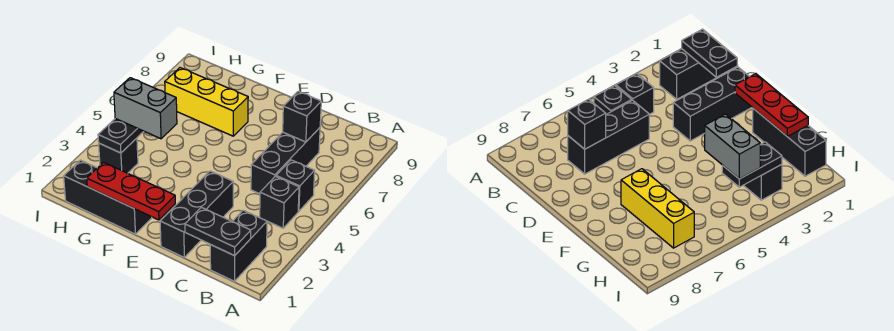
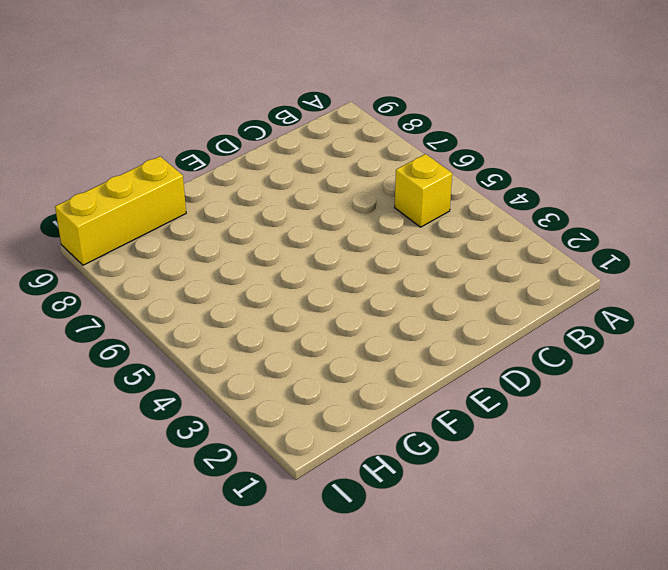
yellow 1x1 brick [395,154,452,227] -> black 1x1 brick [276,160,315,211]
yellow 1x3 brick [55,156,186,265] -> yellow 1x3 brick moved to [165,68,248,136]
none -> black 1x2 brick [210,210,267,281]
none -> black 1x1 brick [260,176,299,228]
none -> black 1x3 brick [251,128,320,194]

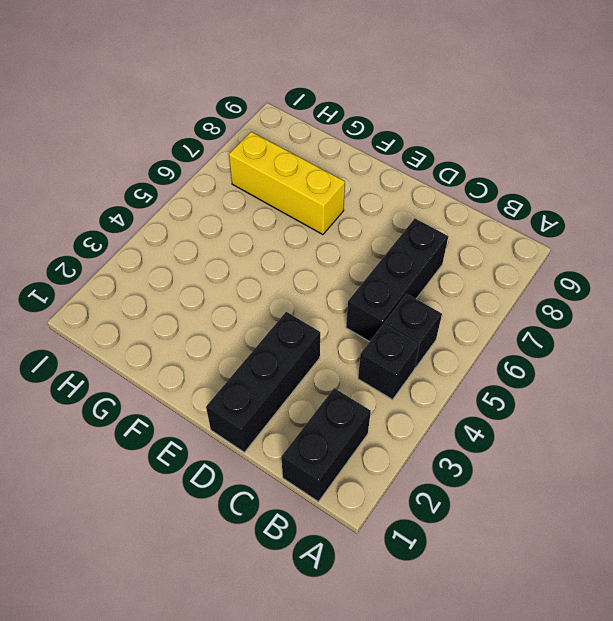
none -> black 1x3 brick [64,160,152,234]
none -> black 1x1 brick [99,138,138,173]
none -> black 1x2 plate [185,207,251,256]

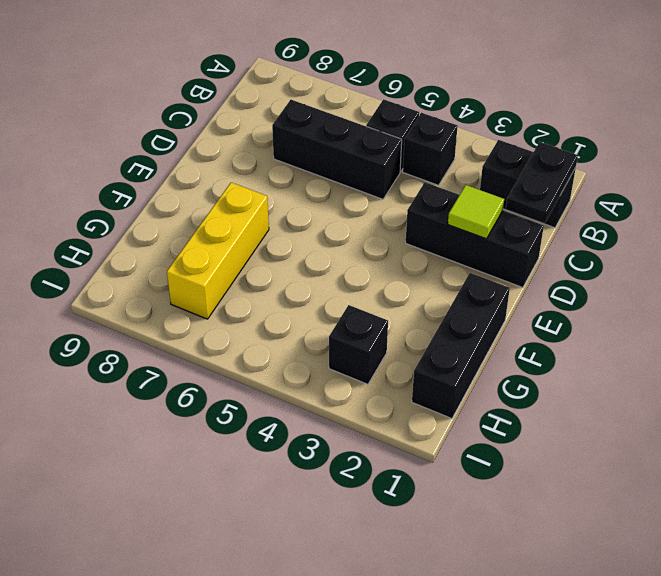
lime 1x1 tile [448,185,504,239] -> none
none -> black 1x1 brick [283,91,321,142]
none -> red 1x3 plate [87,162,175,220]
none -> black 1x2 plate [98,119,144,153]

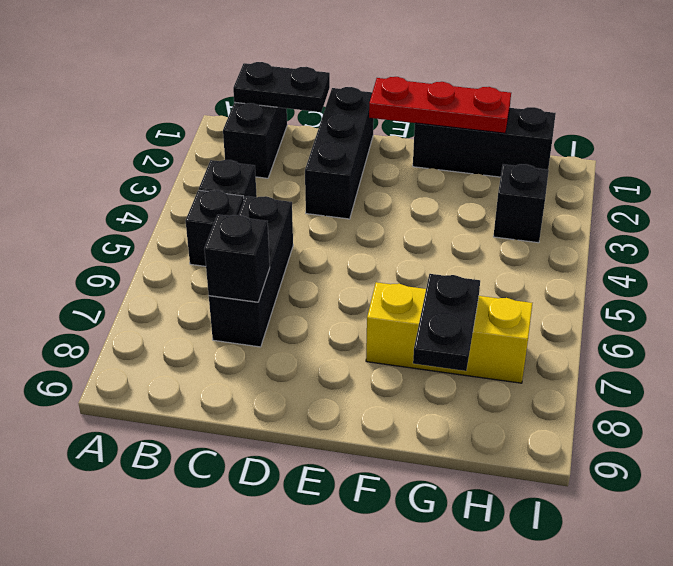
black 1x2 plate [413,274,480,371] -> black 1x2 plate moved to [98,119,144,153]
none -> grey 1x2 brick [114,78,177,139]

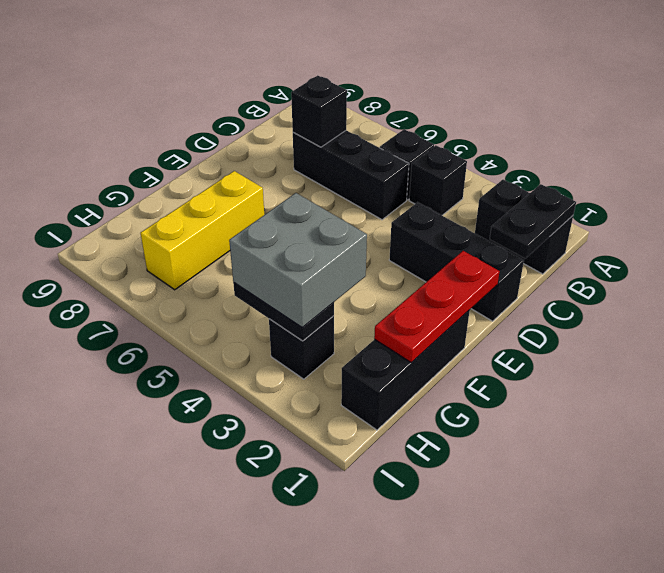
grey 2x2 brick [229,193,367,328] -> grey 1x2 brick [114,78,177,139]

